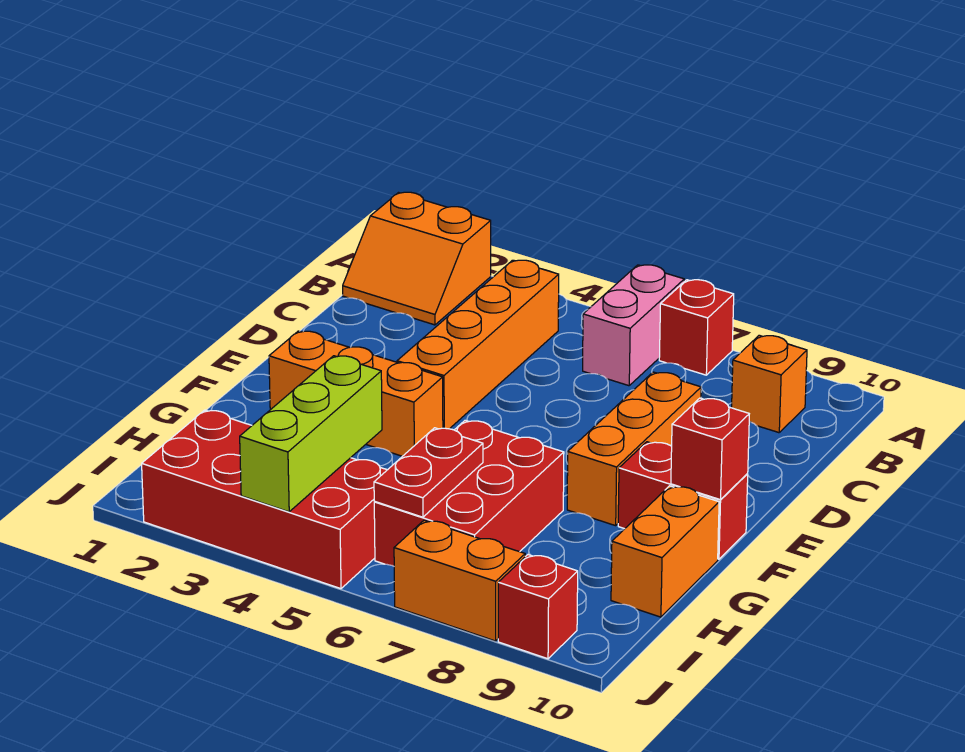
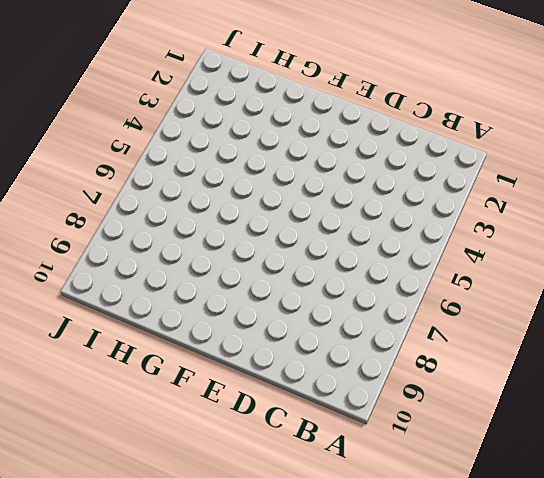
none -> orange 2x2 slope [343,192,491,325]
none -> pink 1x2 brick [583,265,684,386]
none -> red 1x1 brick [659,280,734,375]

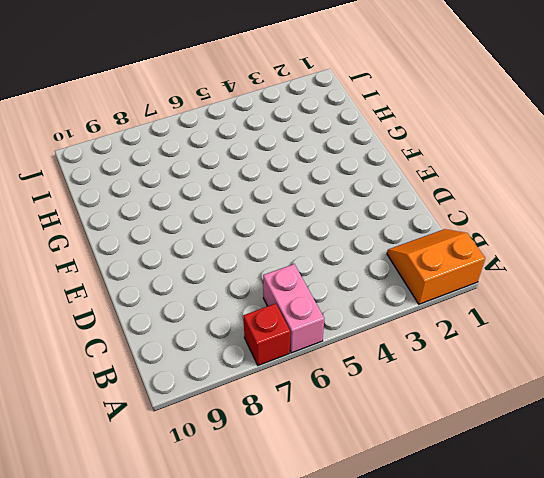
none -> orange 1x4 brick [397,260,559,429]
none -> orange 1x1 brick [732,335,807,433]
none -> orange 1x3 brick [567,372,701,526]

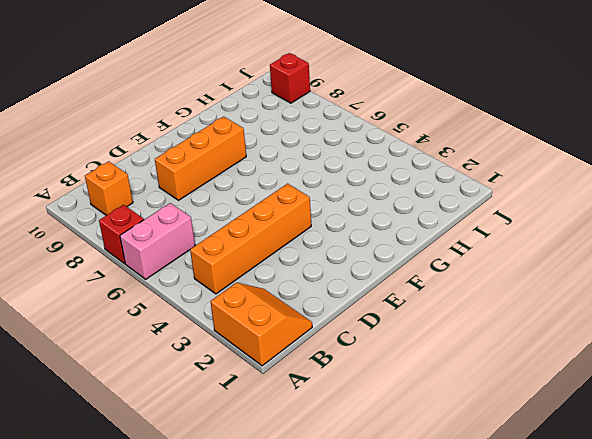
none -> orange 1x3 brick [269,331,443,456]
none -> red 1x2 brick [618,442,748,559]
none -> red 2x3 brick [374,420,564,566]

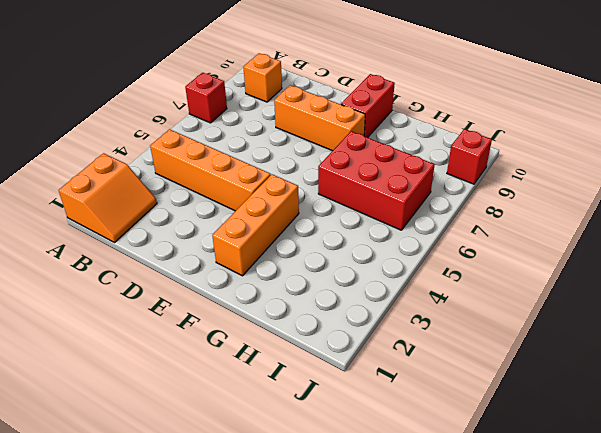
none -> pink 1x2 brick [583,265,684,386]
none -> orange 1x2 brick [611,486,719,617]
none -> red 2x4 brick [142,410,387,589]

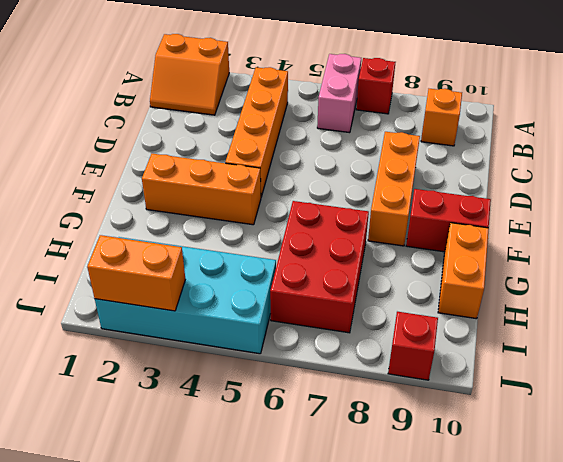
cyan 2x4 brick [95,237,276,354] -> red 2x4 brick [142,410,387,589]
orange 1x2 brick [87,235,185,311] -> orange 1x2 brick moved to [394,520,525,641]
none -> red 1x1 brick [671,398,749,500]
none -> lime 1x3 brick [240,356,382,512]
none -> red 1x2 plate [374,428,483,517]

